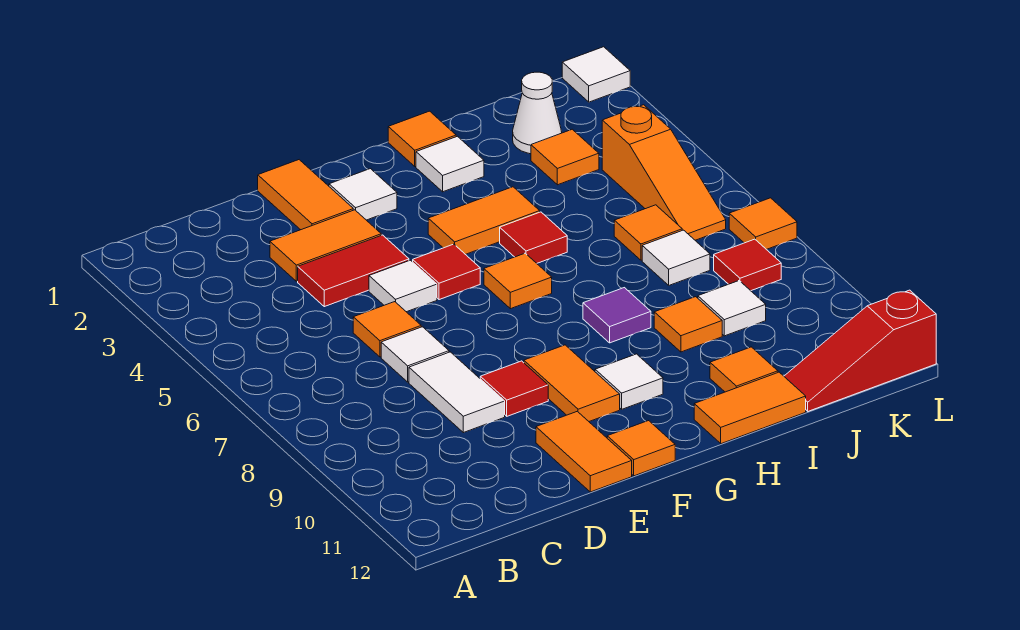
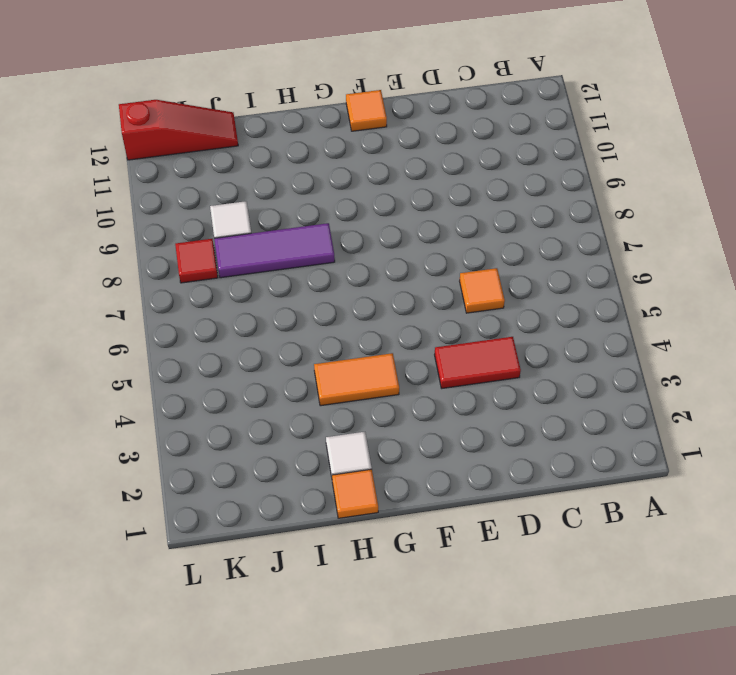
purple 1x3 tile [214,223,335,278] -> purple 1x1 tile [583,288,651,343]
none -> orange 1x2 tile [270,210,381,281]
none -> white 1x1 tile [381,327,449,382]
none -> white 1x2 tile [409,352,505,433]
none -> orange 1x2 tile [258,160,353,230]

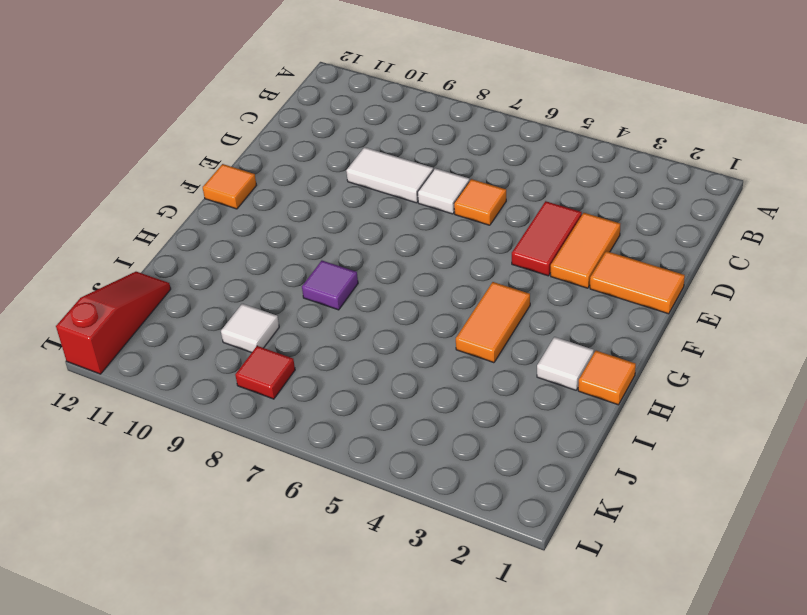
none -> white 1x1 tile [369,260,437,312]
none -> red 1x1 tile [480,361,548,416]
none -> orange 1x2 tile [536,411,632,492]
none -> white 1x1 tile [329,169,397,220]

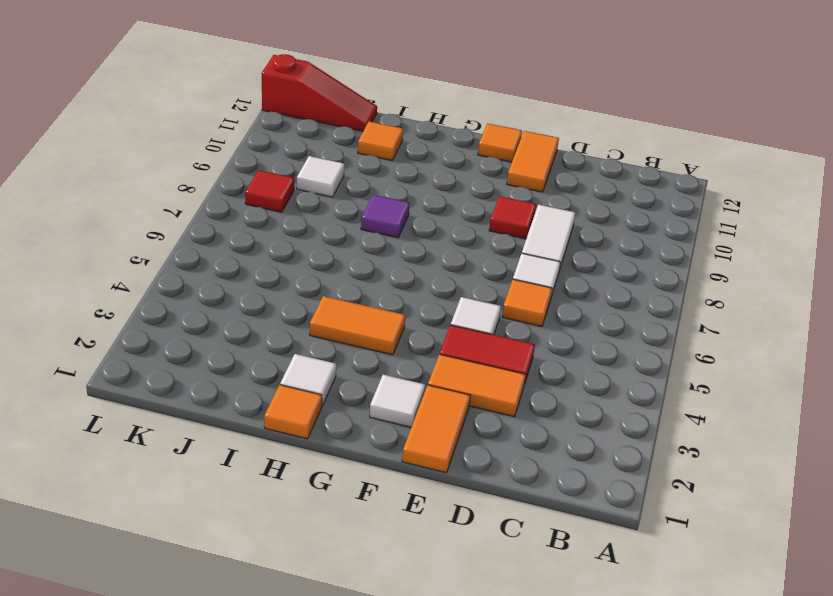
none -> red 1x1 tile [413,244,480,300]
none -> orange 1x2 tile [524,345,620,421]
none -> orange 1x1 tile [484,253,552,309]
none -> white 1x1 tile [595,354,663,409]

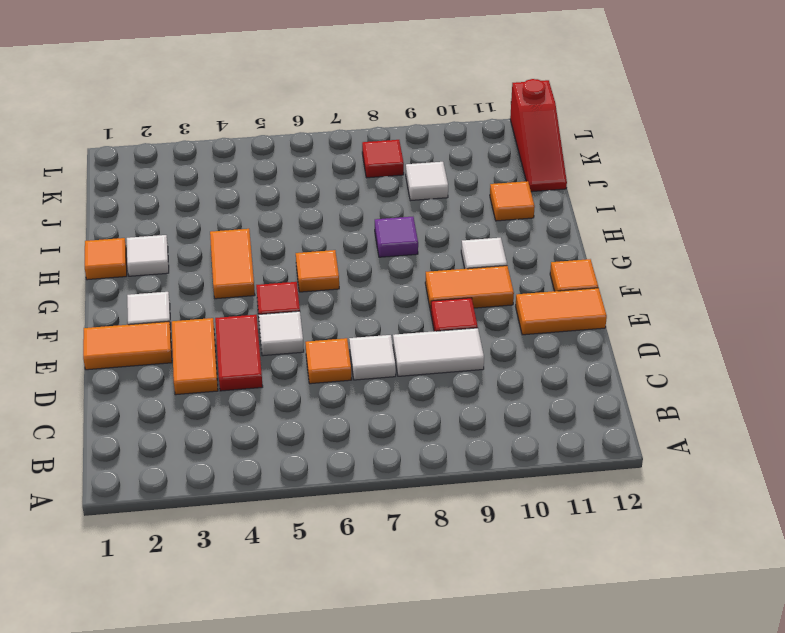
none -> red 1x1 tile [500,212,567,263]
none -> orange 1x2 tile [694,372,806,444]
none -> orange 1x1 tile [654,297,722,352]
none -> white 1x1 cone [513,72,562,154]

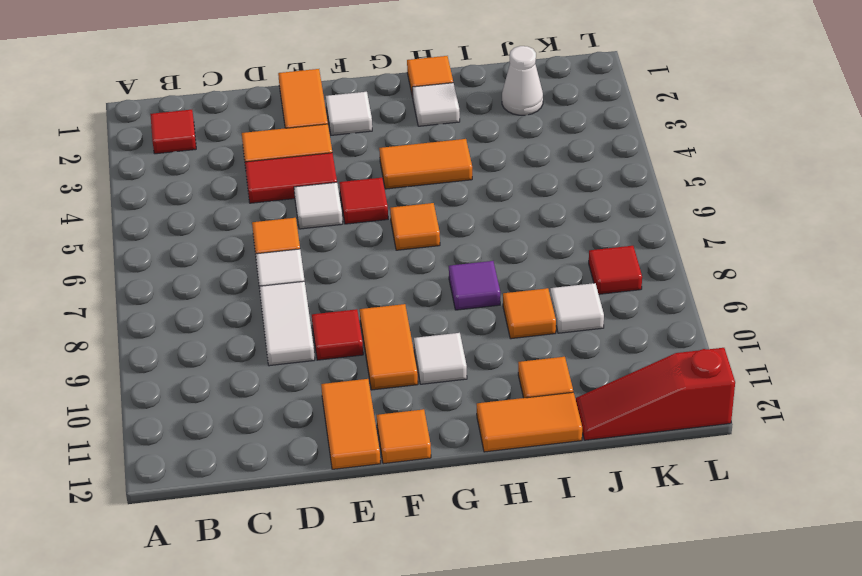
red 1x1 tile [150,110,196,154] -> red 1x1 tile moved to [500,212,567,263]
none -> orange 1x1 tile [531,129,599,185]
none -> orange 1x1 tile [614,205,682,260]
none -> white 1x1 tile [642,230,710,285]
none -> orange 1x3 slope [602,105,726,240]

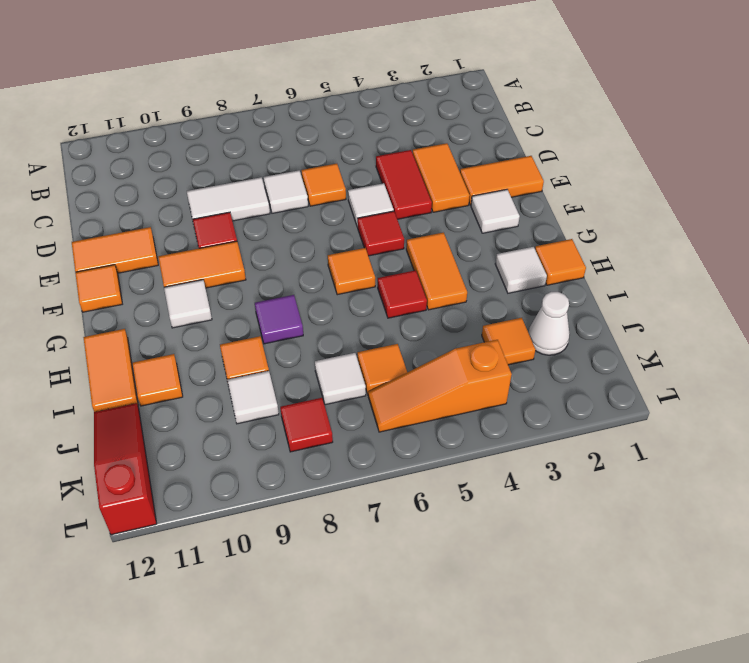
none -> white 1x1 tile [562,47,630,102]
none -> orange 1x1 tile [729,198,797,249]

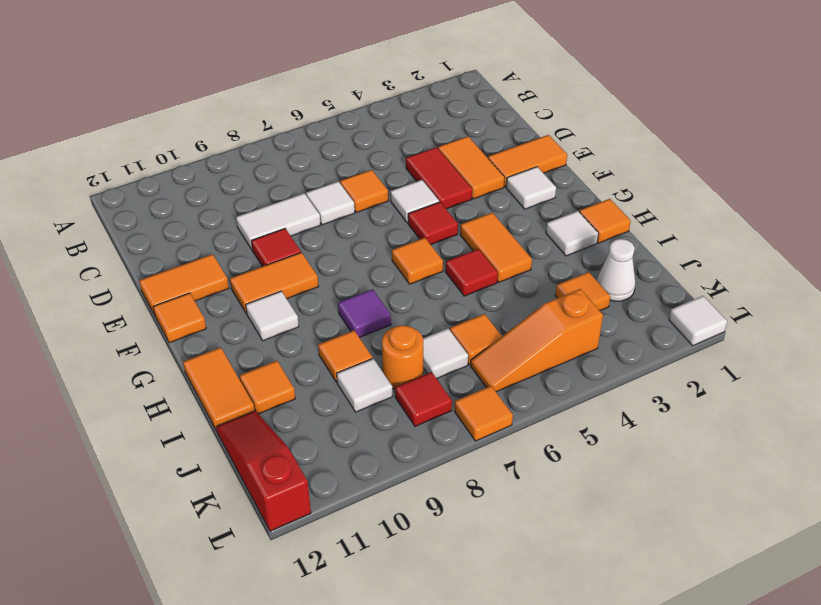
orange 1x1 round brick [382,325,423,389] -> none

